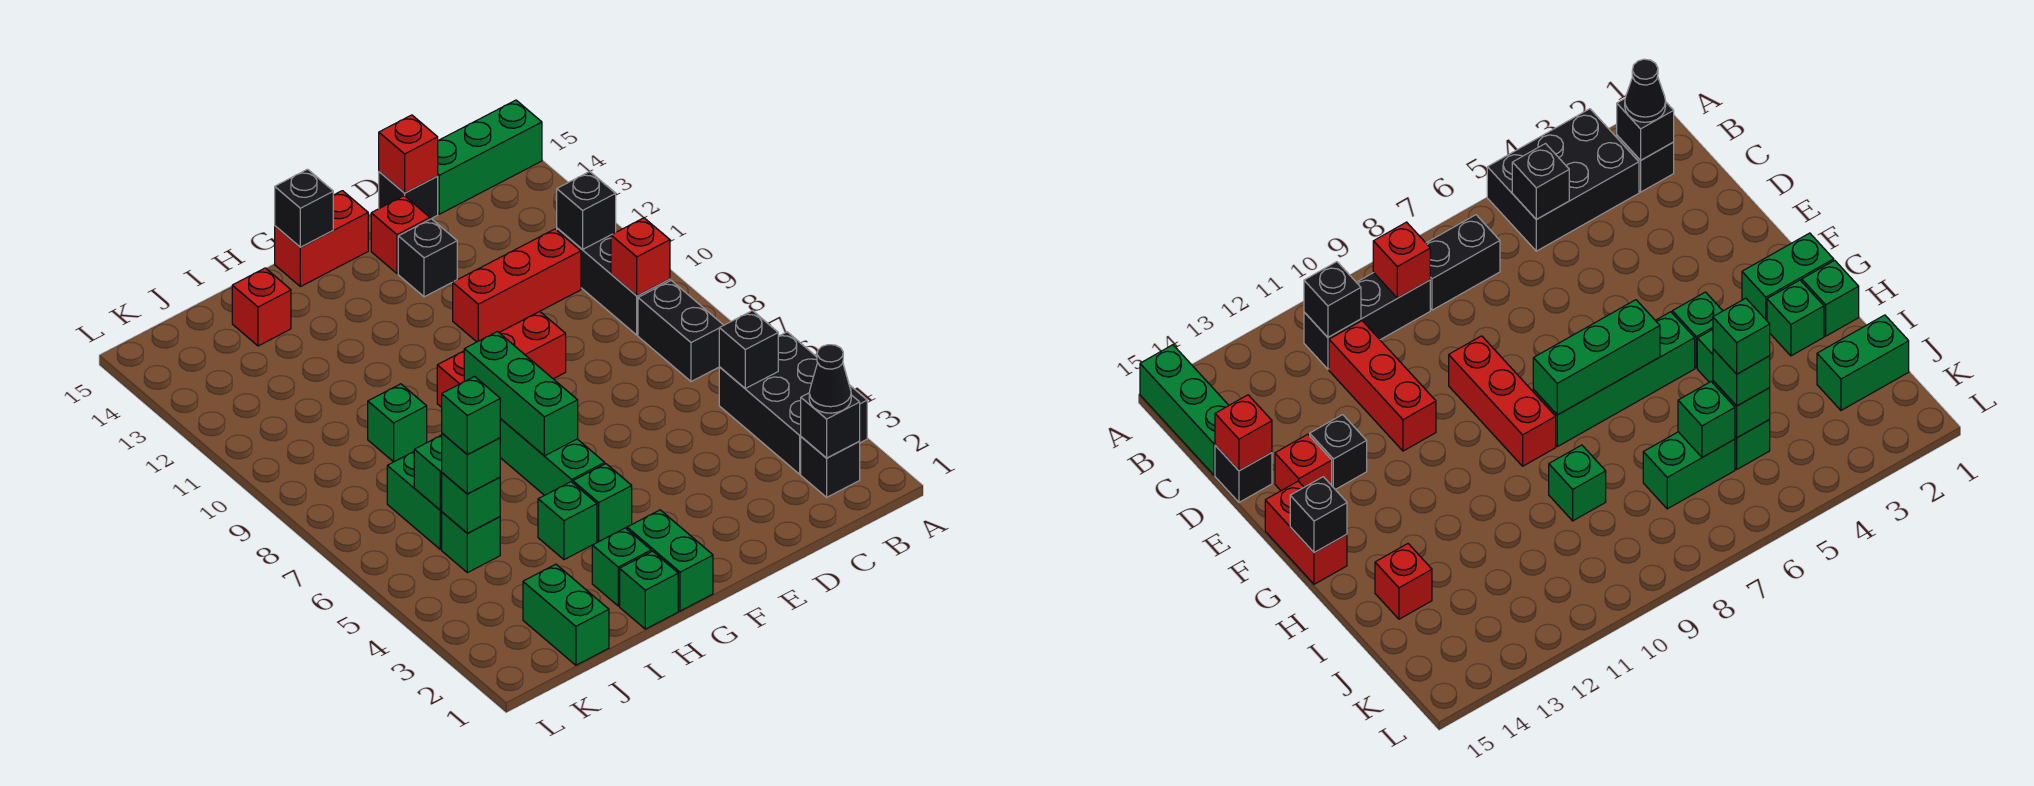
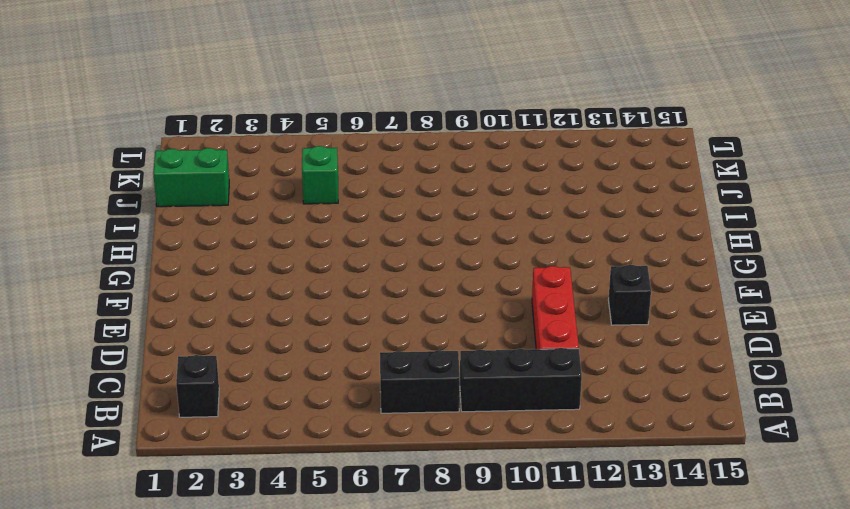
none -> black 2x3 brick [719,332,867,474]
none -> green 1x3 brick [438,100,542,214]
none -> black 1x1 brick [379,172,438,219]
none -> red 1x3 brick [437,311,566,407]

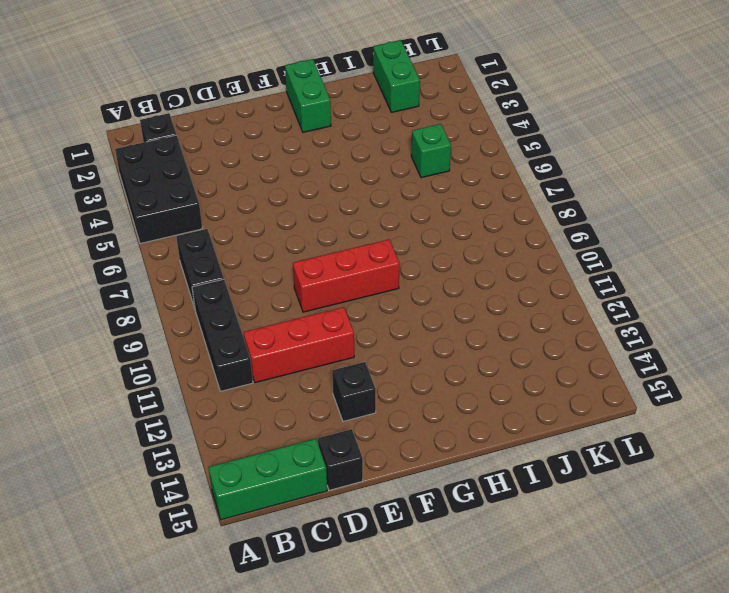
none -> red 1x1 brick [371,196,430,274]
none -> red 1x2 brick [275,191,368,287]
none -> green 1x1 brick [573,464,632,542]
none -> green 1x4 brick [500,419,605,495]

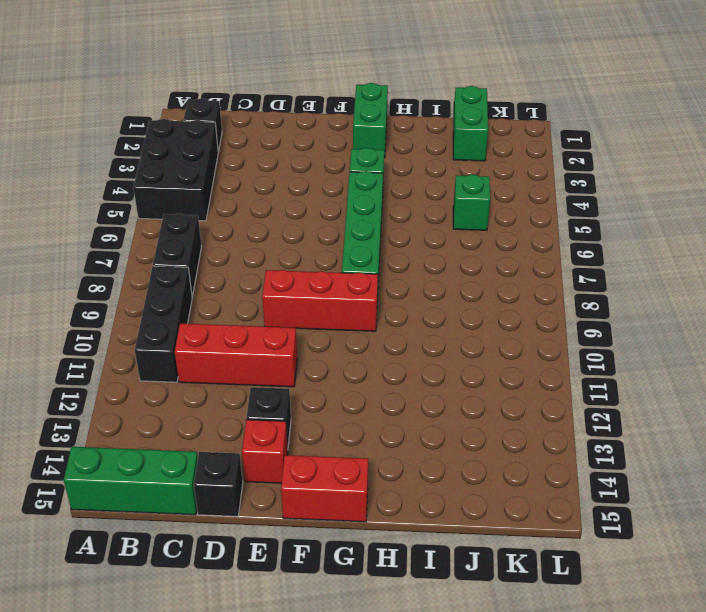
none -> green 1x1 brick [620,551,678,629]
none -> green 1x1 brick [592,528,651,606]
none -> green 1x1 brick [538,482,597,560]
none -> green 1x1 brick [368,384,427,462]

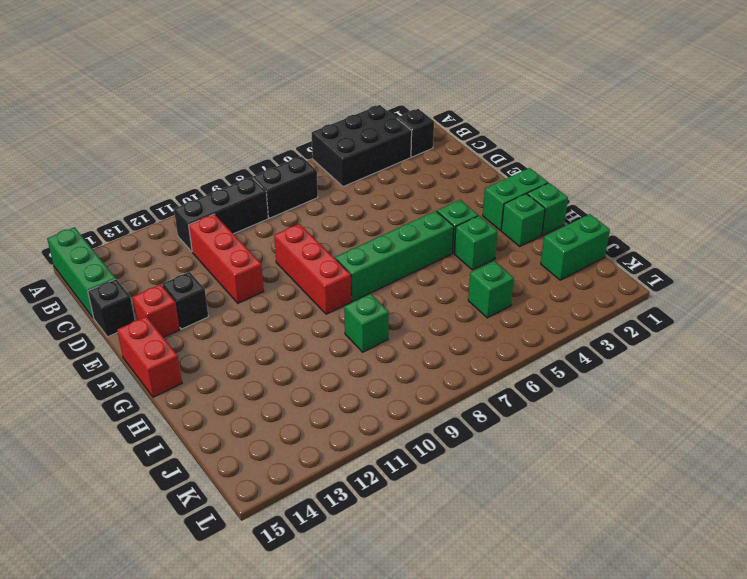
none -> red 1x1 brick [232,268,291,346]
none -> green 1x2 brick [387,452,442,549]
none -> black 1x1 brick [801,393,860,458]
none -> black 1x1 brick [719,311,778,388]

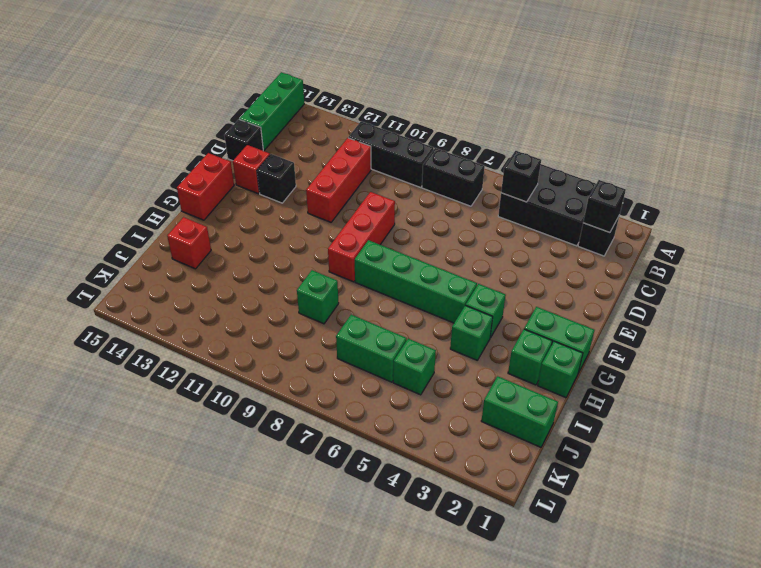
none -> red 1x1 brick [611,218,670,296]
none -> black 1x1 brick [557,172,616,250]
none -> red 1x1 brick [379,115,438,193]
none -> green 1x3 brick [464,332,578,456]

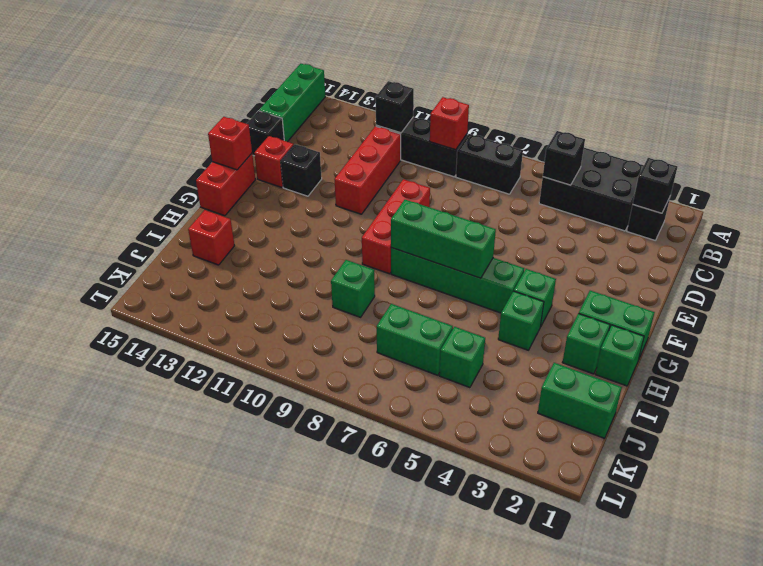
red 1x1 brick [208,117,252,170] -> red 1x1 brick moved to [379,115,438,193]
none -> black 1x1 brick [275,169,333,247]
none -> green 1x1 brick [442,473,500,533]
none -> green 1x1 brick [414,435,442,510]
none -> black 1x1 cone [809,345,851,413]

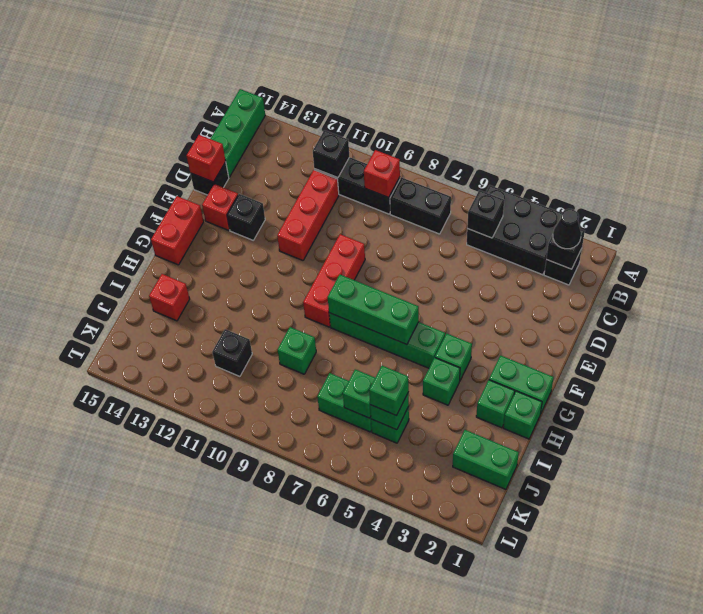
black 1x1 brick [212,329,252,376] -> black 1x1 brick moved to [275,169,333,247]
none -> green 1x1 brick [442,377,500,454]

